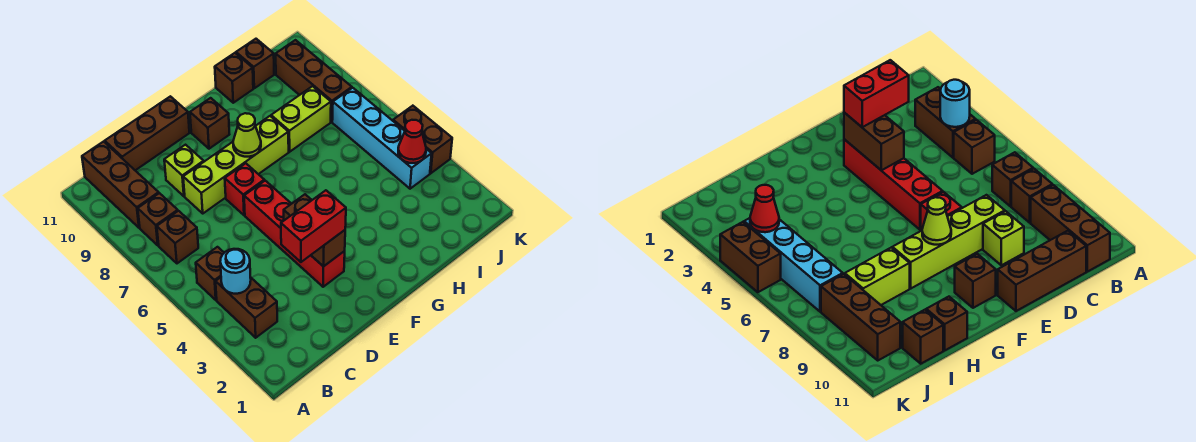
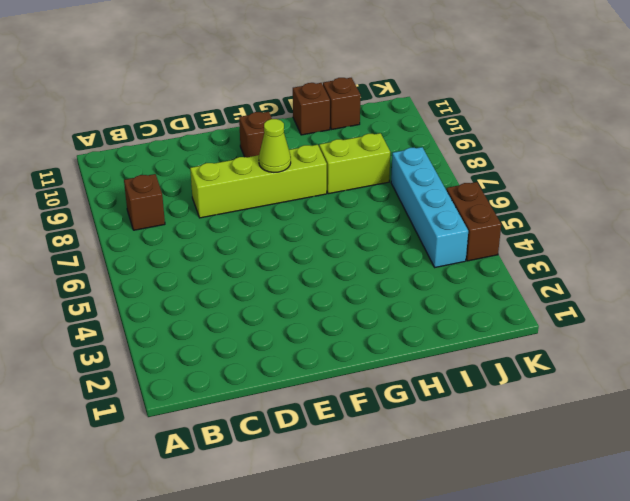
none -> brown 1x2 brick [216,277,277,338]
none -> brown 1x1 brick [196,247,224,300]
none -> brown 1x1 brick [157,211,198,263]

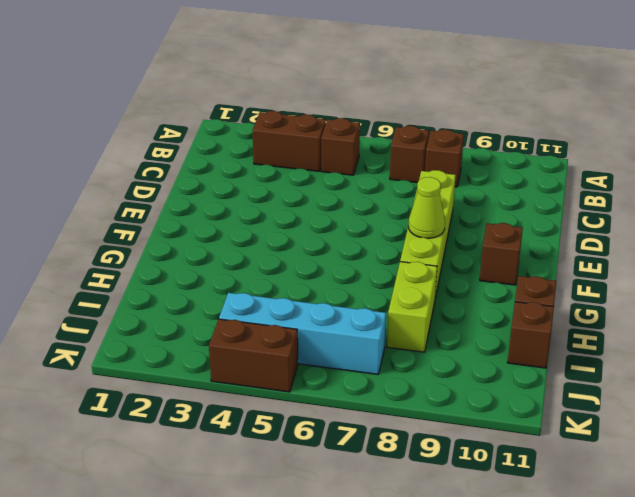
none -> brown 1x3 brick [82,142,159,228]
none -> brown 1x3 brick [105,96,189,170]
none -> lime 1x1 brick [164,145,204,196]

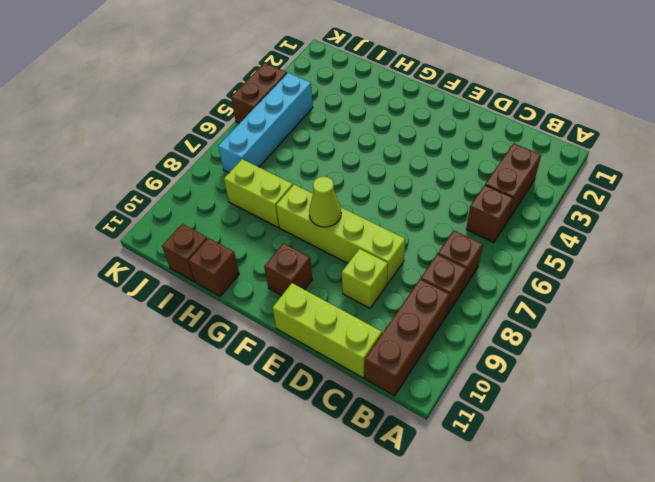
lime 1x3 brick [272,283,382,378] -> brown 1x3 brick [105,96,189,170]
none -> red 1x4 brick [244,181,345,287]
none -> red 1x1 brick [225,163,264,215]
none -> brown 1x3 brick [276,40,352,122]

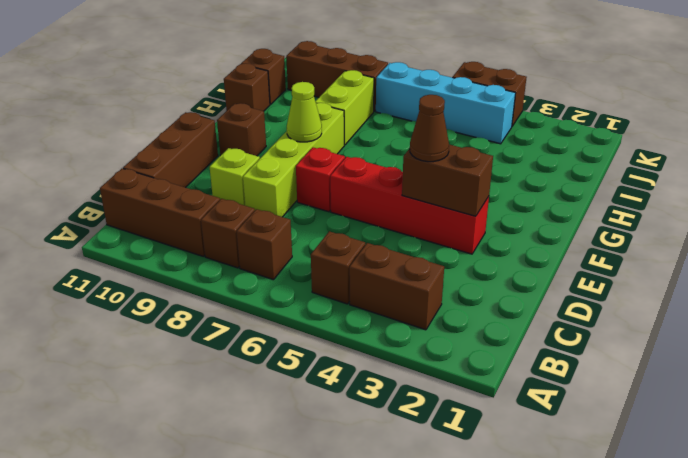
brown 1x1 cone [410,95,449,162] -> none
none -> cyan 1x1 round brick [220,249,251,294]
none -> red 1x1 cone [398,120,426,163]
none -> red 1x2 brick [281,190,346,262]

